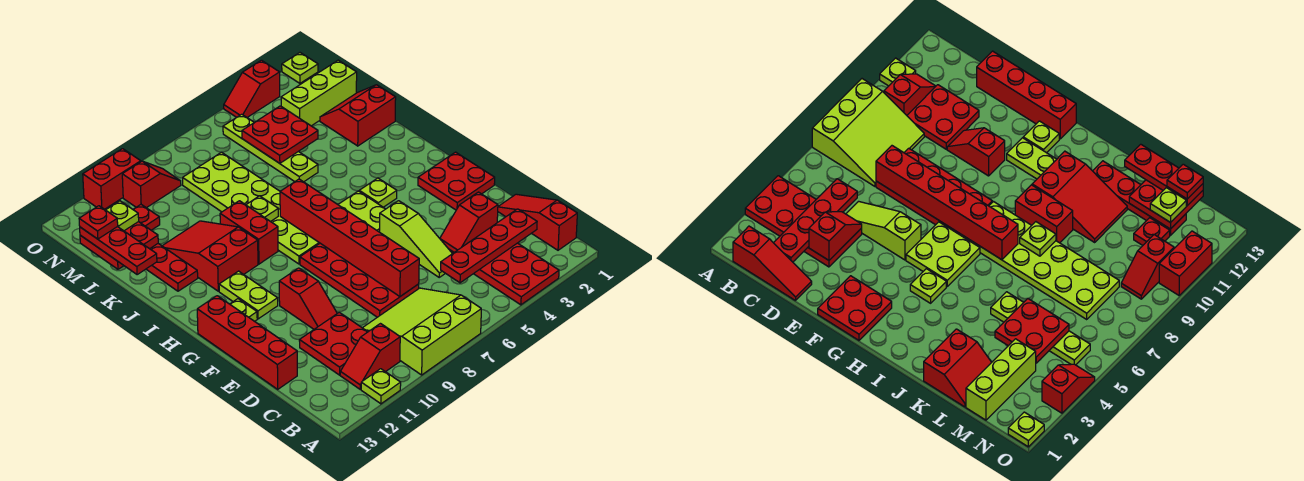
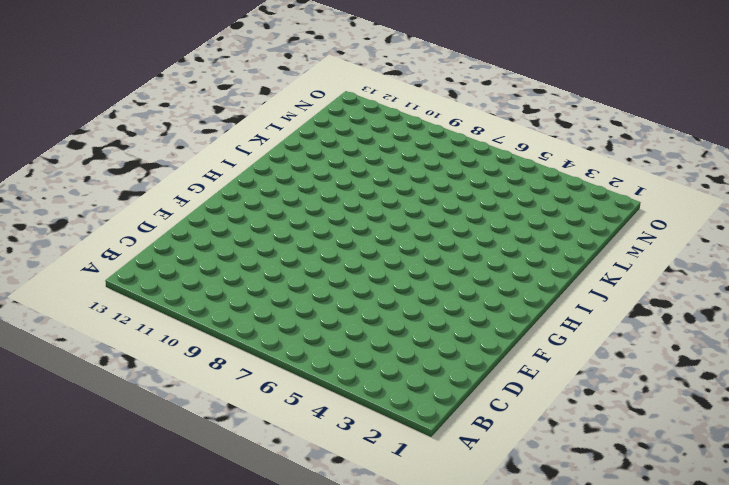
none -> red 2x4 plate [450,243,559,305]
none -> lime 3x3 slope [363,288,481,375]
none -> lime 1x1 plate [361,369,401,404]
none -> red 1x3 slope [498,194,577,250]

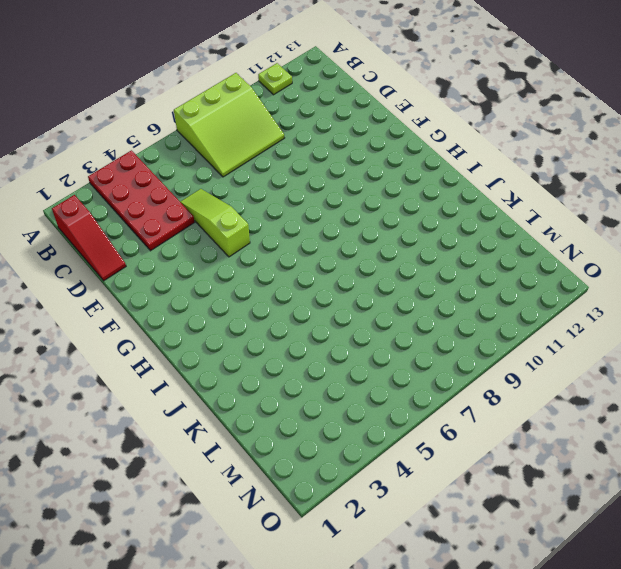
none -> red 1x2 slope [340,324,400,389]
none -> red 2x2 plate [299,312,368,375]
none -> red 2x4 plate [300,243,419,317]
none -> red 1x4 brick [197,296,297,389]

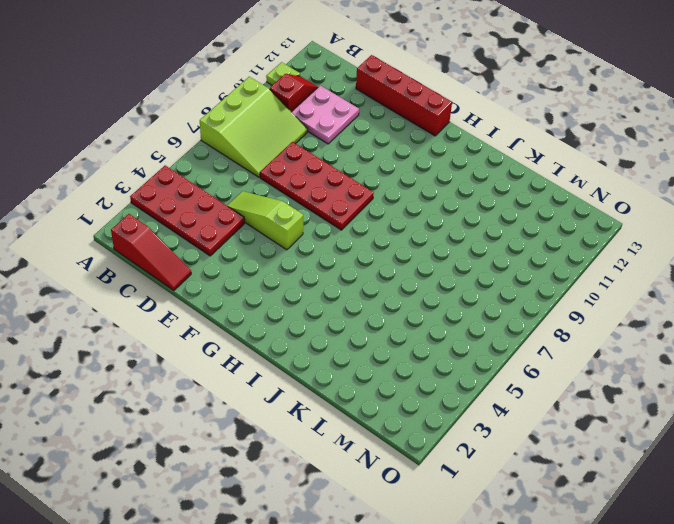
pink 2x2 plate [292,86,359,144] -> red 2x2 plate [299,312,368,375]
none -> red 1x2 slope [279,268,337,329]
none -> red 2x2 plate [418,152,495,210]
none -> lime 2x2 plate [338,191,385,232]
none -> lime 1x2 plate [219,271,278,319]

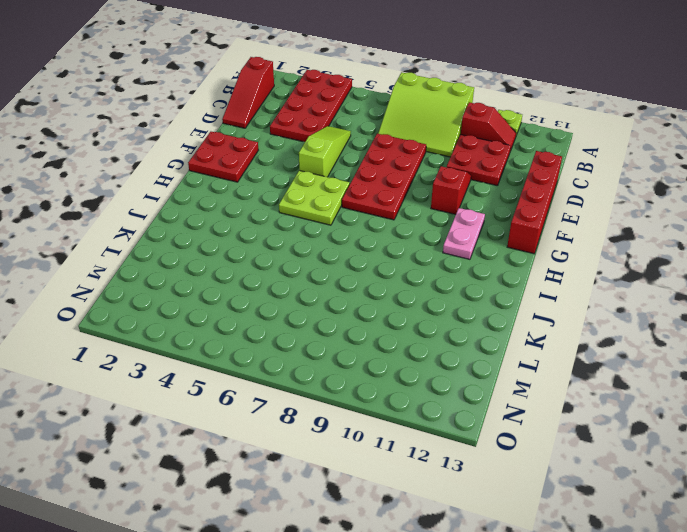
pink 1x2 plate [443,208,485,259] -> lime 1x2 plate [219,271,278,319]
none -> lime 1x1 plate [230,299,257,321]
none -> lime 1x1 plate [359,178,397,207]
none -> lime 2x6 plate [183,152,320,264]
none -> red 1x2 brick [220,201,278,264]

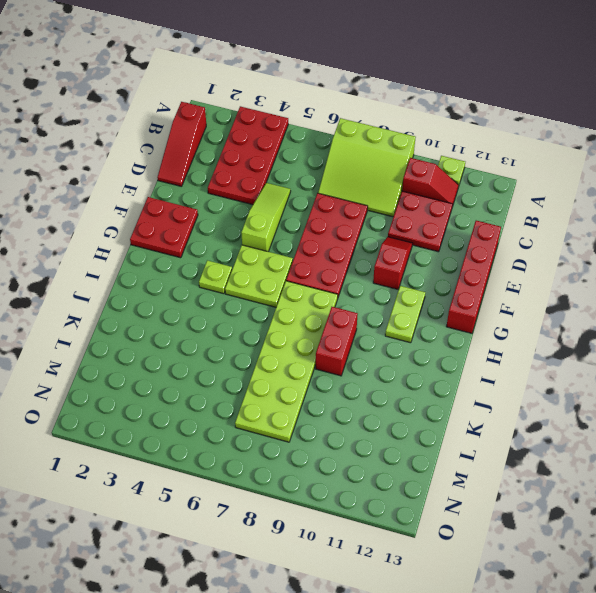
none -> lime 1x1 plate [230,299,257,321]
none -> red 2x3 slope [163,221,258,291]
none -> red 1x4 plate [146,244,198,291]
none -> red 2x2 slope [320,85,396,146]

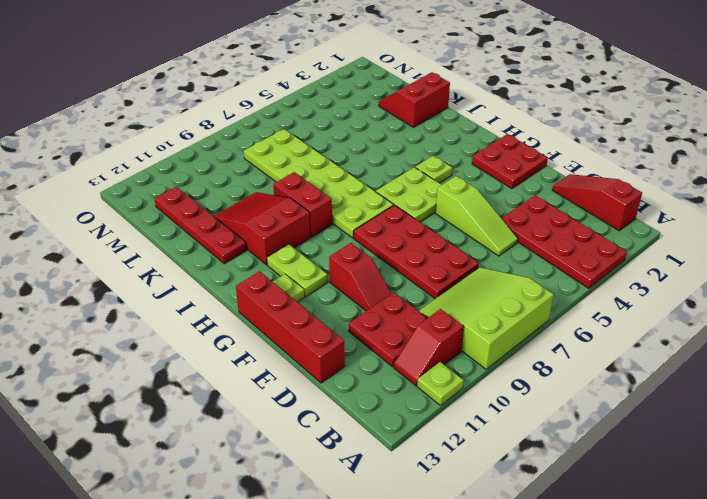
none -> lime 1x4 plate [223,114,318,182]
none -> lime 1x3 brick [281,60,357,126]
none -> red 1x1 plate [133,205,160,230]
none -> red 1x2 slope [122,161,181,208]

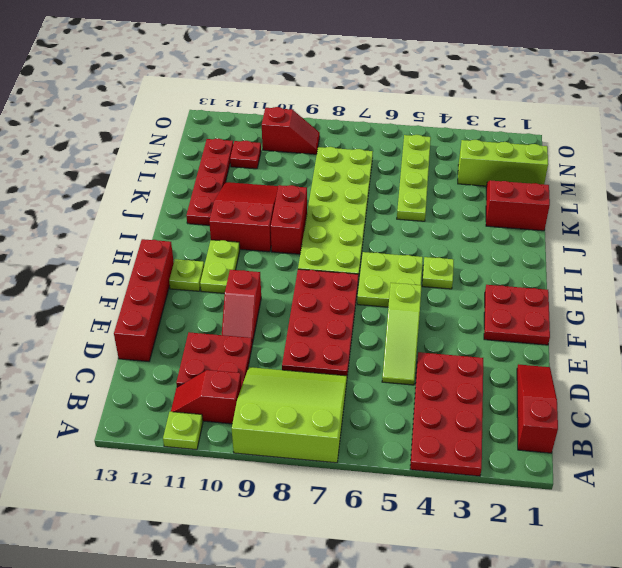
none -> lime 1x1 plate [282,53,318,83]
none -> red 1x2 slope [224,60,280,117]
none -> red 1x2 brick [83,149,141,209]
none -> red 1x4 plate [441,209,537,283]

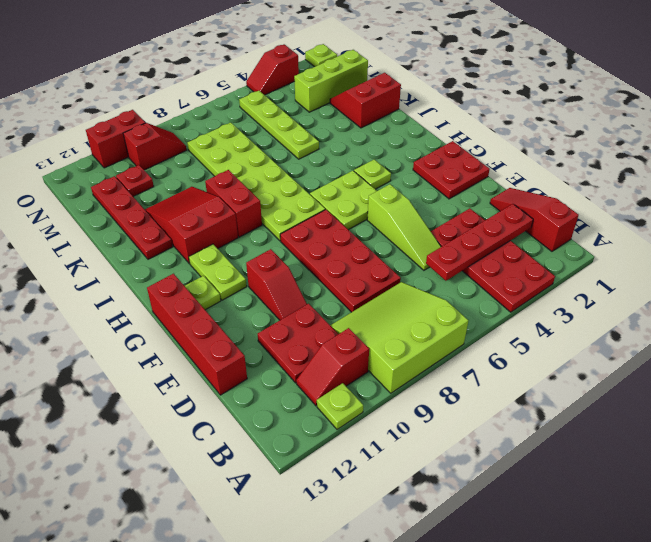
none -> red 1x2 slope [440,192,498,252]
none -> red 1x6 brick [280,179,419,297]
none -> lime 1x1 plate [246,196,278,222]
none -> red 2x2 plate [242,106,318,163]

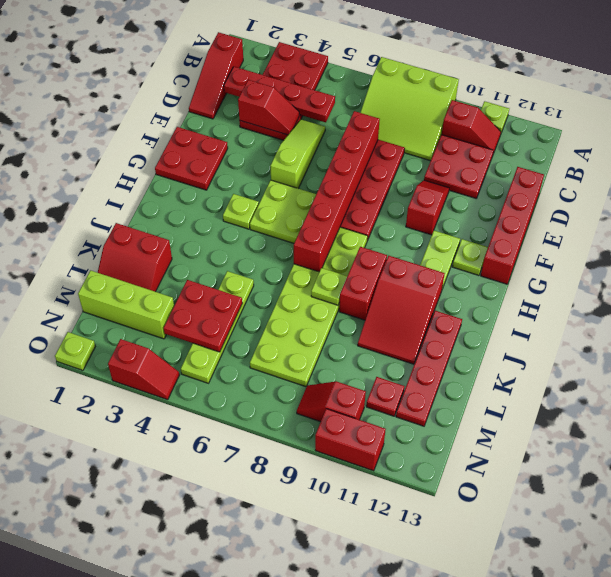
none -> red 2x2 plate [80,222,158,269]
none -> red 1x3 plate [80,227,157,275]
none -> lime 1x1 plate [106,201,139,231]
none -> red 1x1 plate [79,206,118,239]

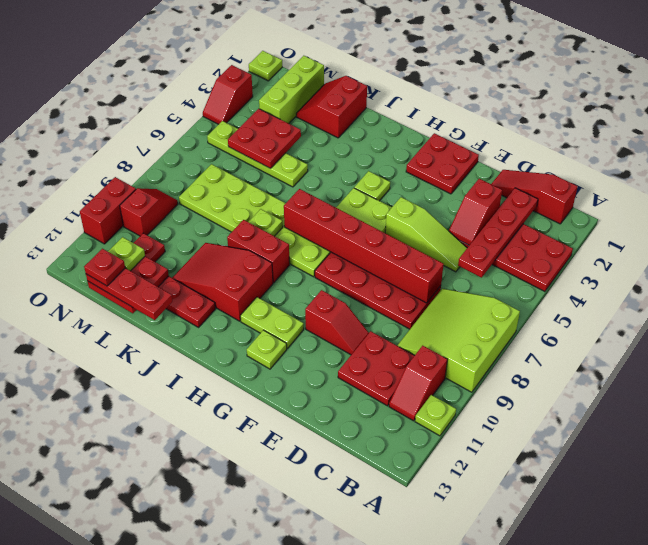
none -> red 1x4 brick [197,296,297,389]

